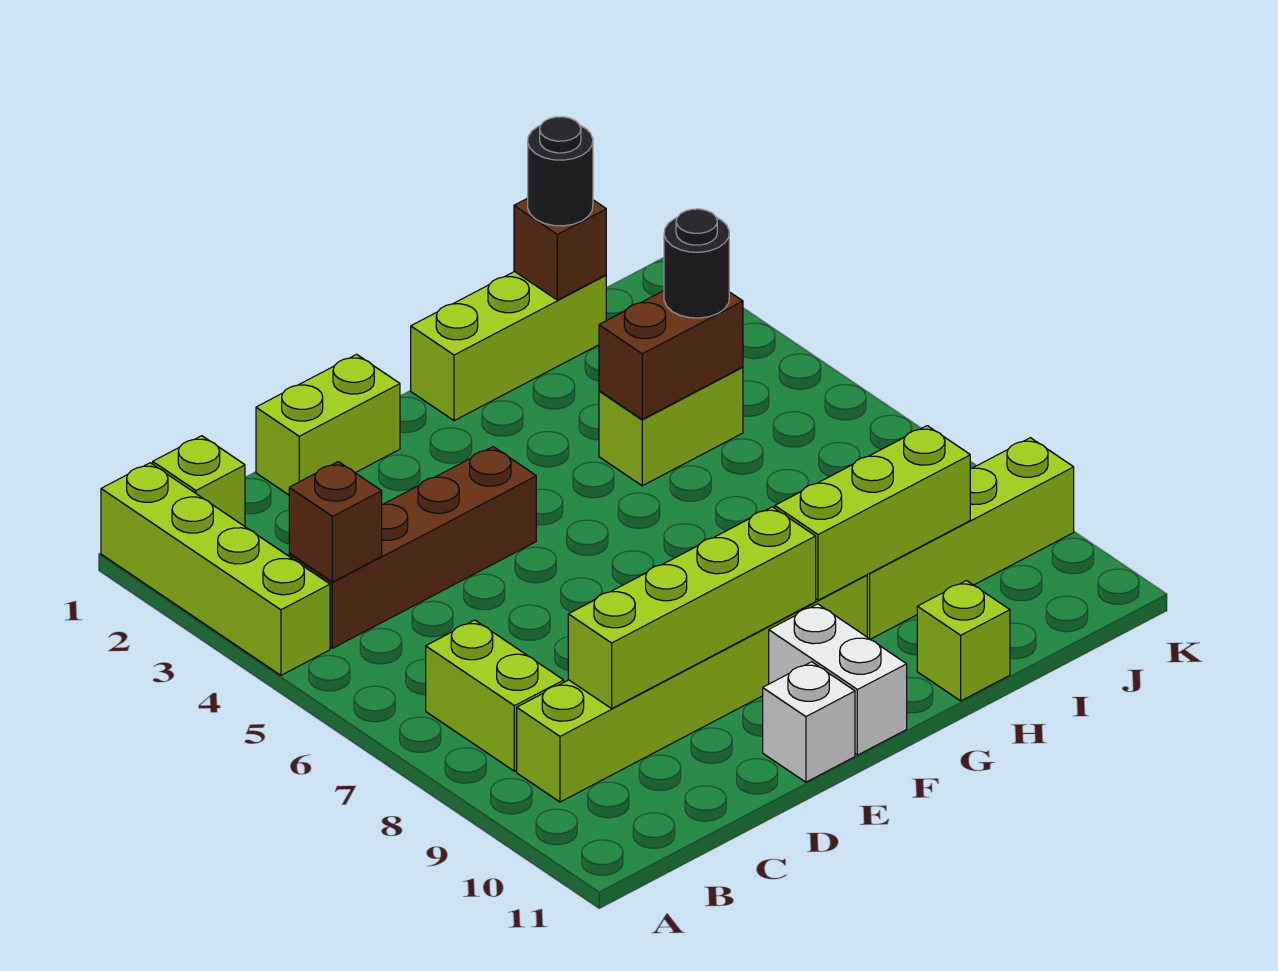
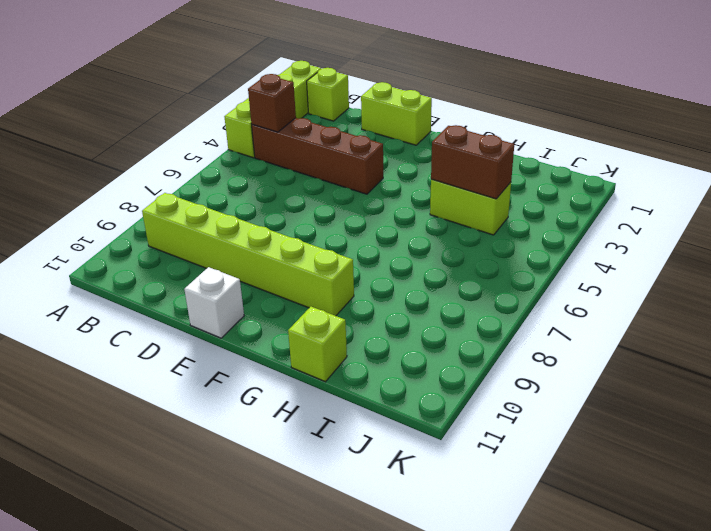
none -> lime 1x2 brick [426,620,564,771]
none -> white 1x2 brick [769,604,907,755]
none -> lime 1x3 brick [411,271,606,421]

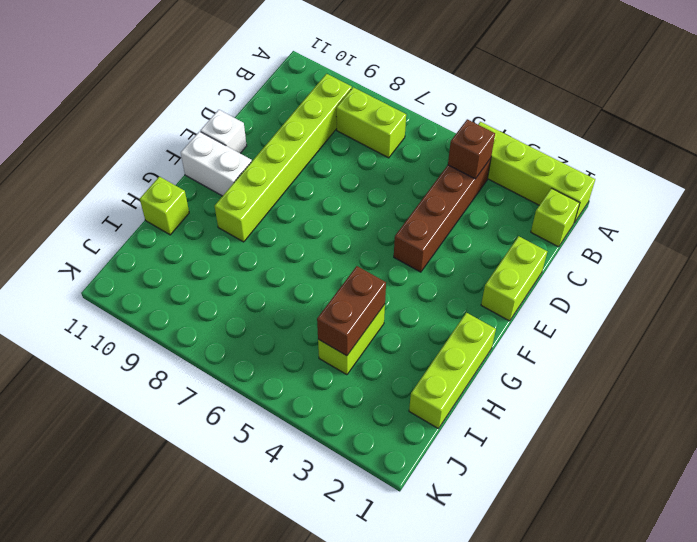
none -> lime 1x4 brick [867,438,1074,639]
none -> lime 1x4 brick [568,507,816,708]
none -> lime 1x3 brick [775,426,970,600]

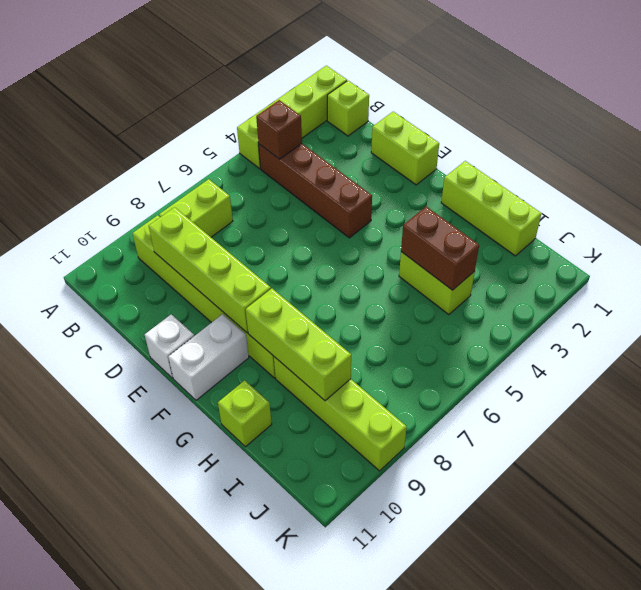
none -> brown 1x1 brick [514,198,606,300]
none -> black 1x1 round brick [528,117,593,226]
none -> black 1x1 round brick [664,209,729,318]

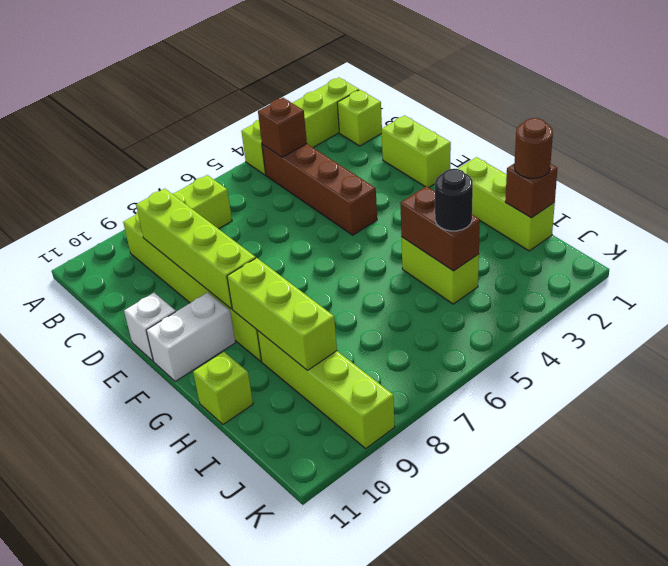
brown 1x1 round brick [514,118,553,178] -> black 1x1 round brick [528,117,593,226]

